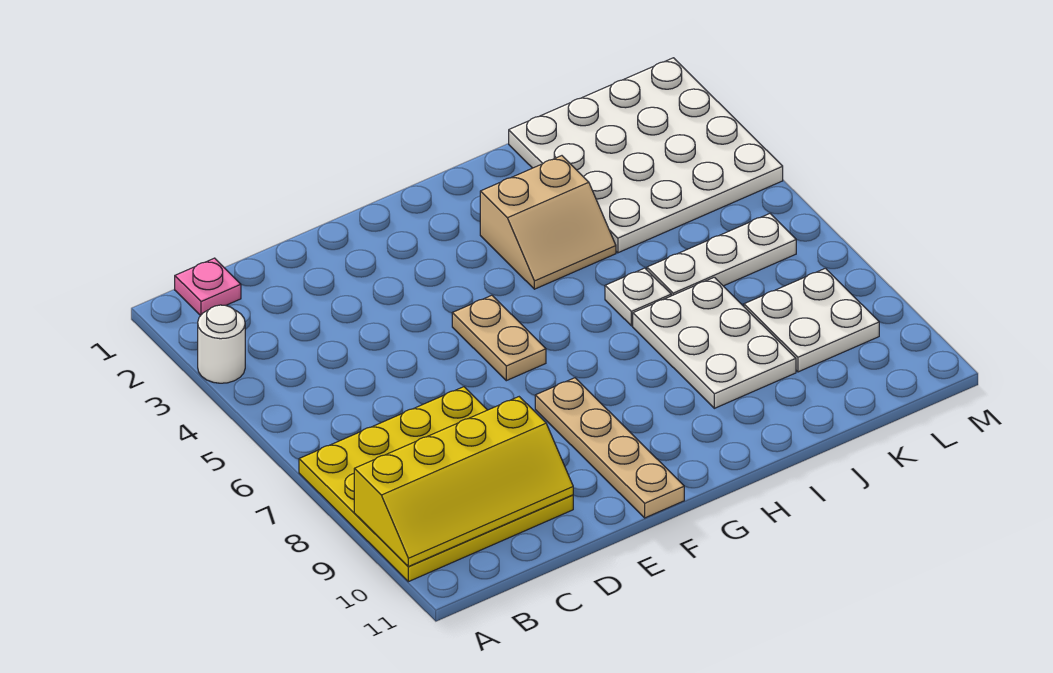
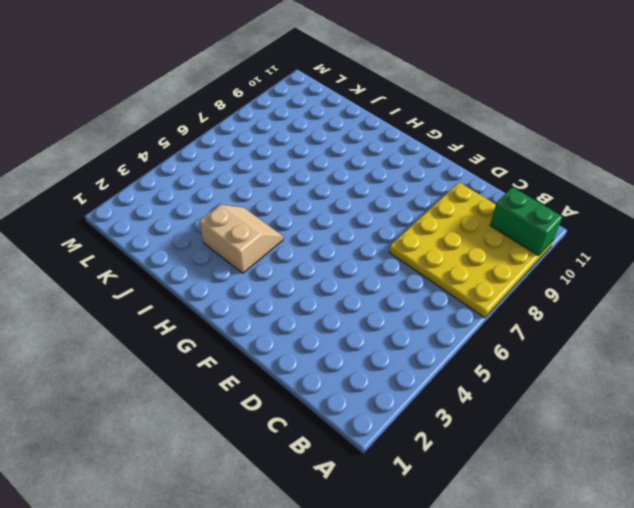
green 1x2 brick [490,187,562,255] -> yellow 2x4 slope [354,397,573,567]
none -> white 1x1 round brick [198,305,245,383]
none -> pink 1x1 plate [175,258,241,316]
none -> tan 1x2 plate [452,295,546,381]

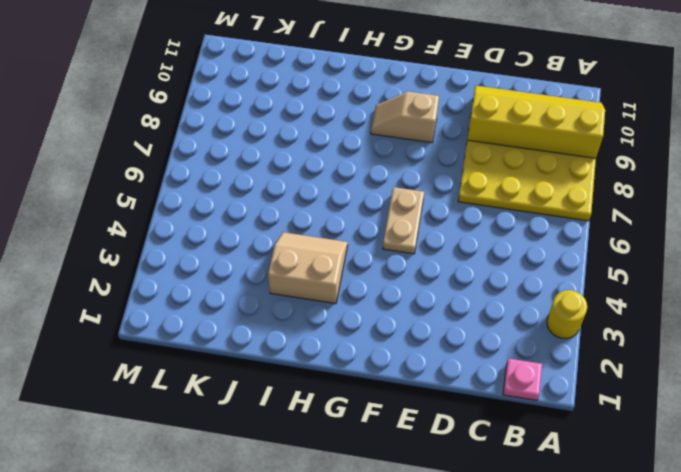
yellow 1x1 round brick [547,290,587,338] -> white 1x1 round brick [198,305,245,383]
tan 1x2 slope [371,91,439,143] -> tan 1x4 plate [535,378,684,518]
none -> white 1x1 plate [605,268,671,326]
none -> white 2x3 plate [633,277,796,408]
none -> white 4x4 plate [509,58,783,253]

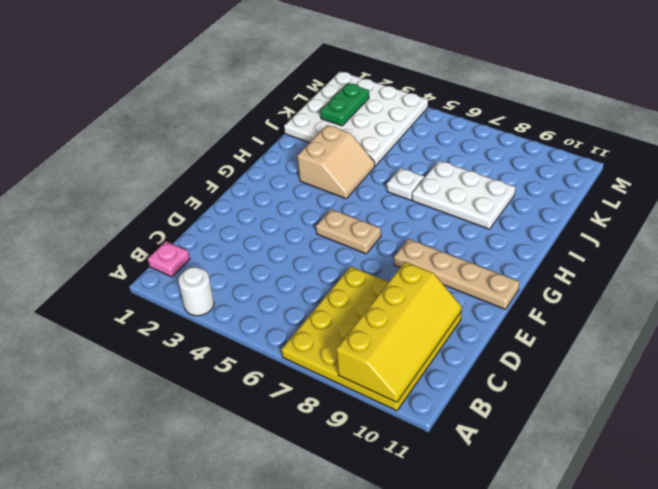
green 1x2 plate [320,83,369,126] -> none
none -> white 1x3 plate [647,214,796,296]
none -> white 2x2 plate [744,268,879,372]

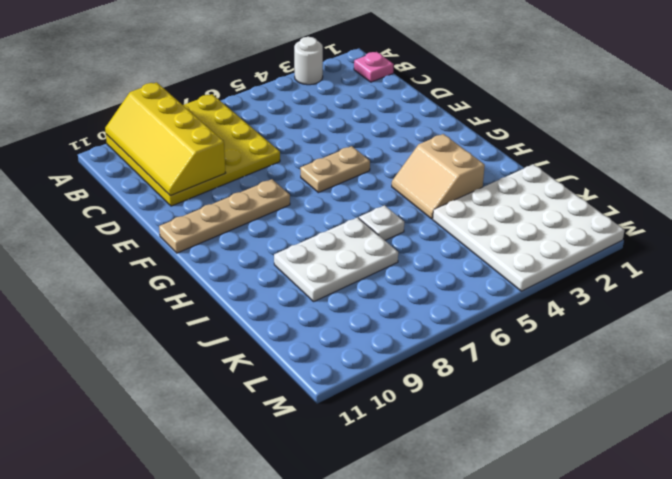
none -> white 1x3 plate [647,214,796,296]
none -> white 2x2 plate [744,268,879,372]

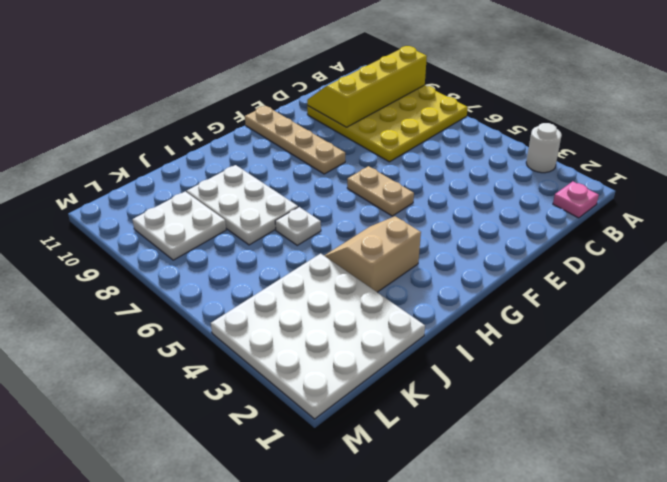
none -> white 1x3 plate [647,214,796,296]

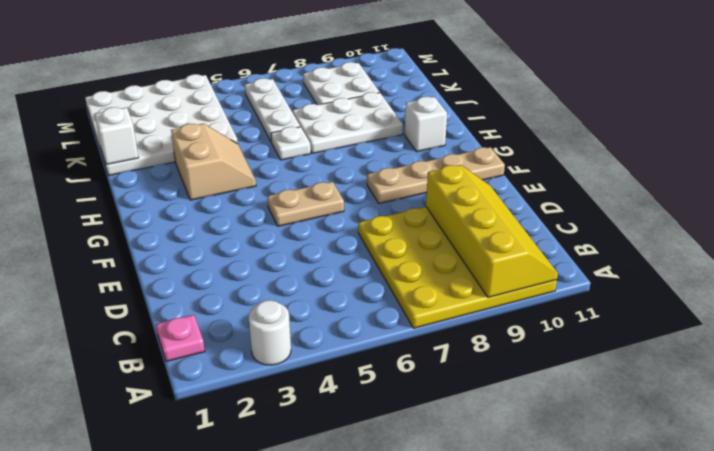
white 1x1 brick [405,96,447,152] -> none
white 1x1 brick [95,107,138,165] -> none

